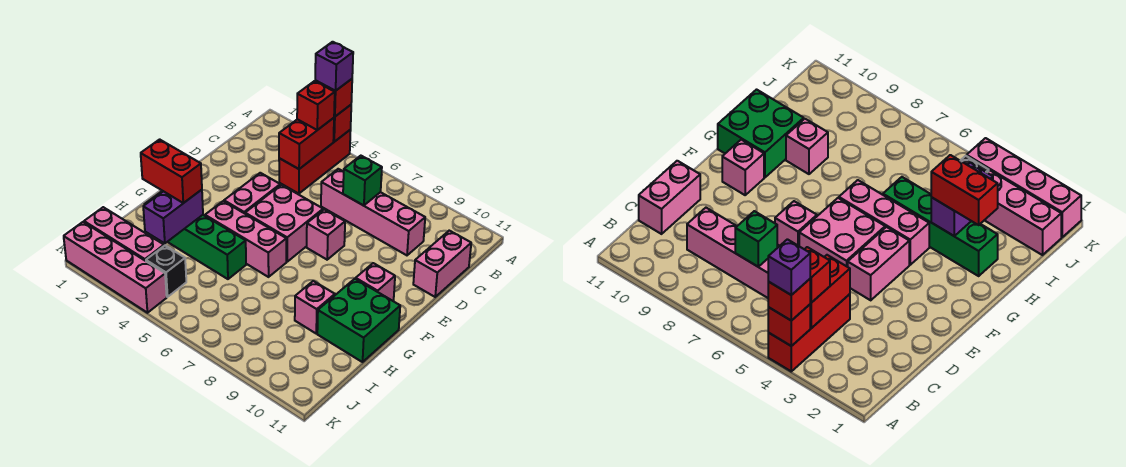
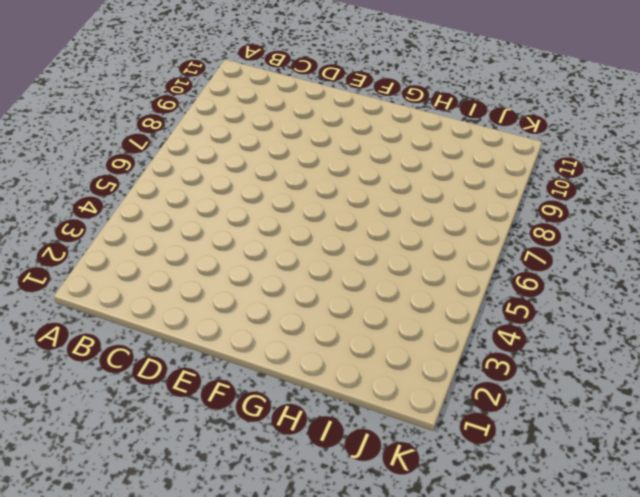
none -> red 1x3 brick [279,130,351,194]
none -> pink 1x4 brick [321,169,425,255]
none -> pink 1x2 brick [413,231,471,297]

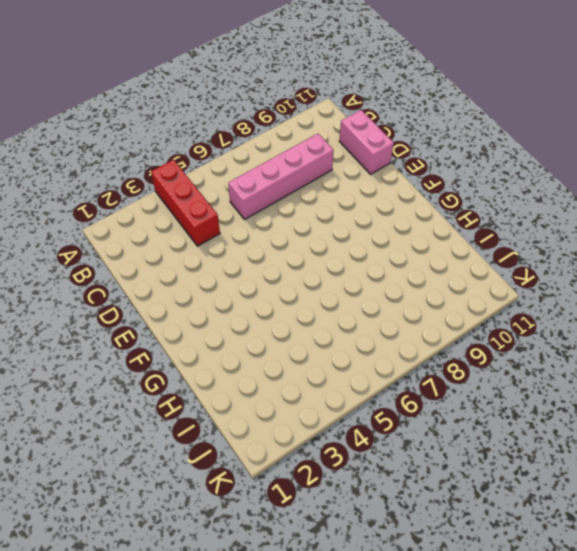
none -> pink 1x2 brick [224,173,280,214]
none -> pink 2x2 brick [245,185,323,262]
none -> pink 1x1 brick [307,209,345,260]

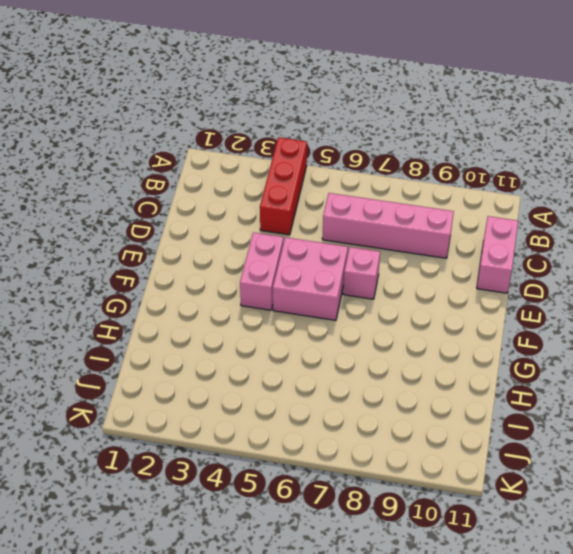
none -> pink 1x1 brick [356,263,395,301]
none -> pink 1x3 brick [205,201,286,277]
none -> green 2x2 brick [317,279,400,362]

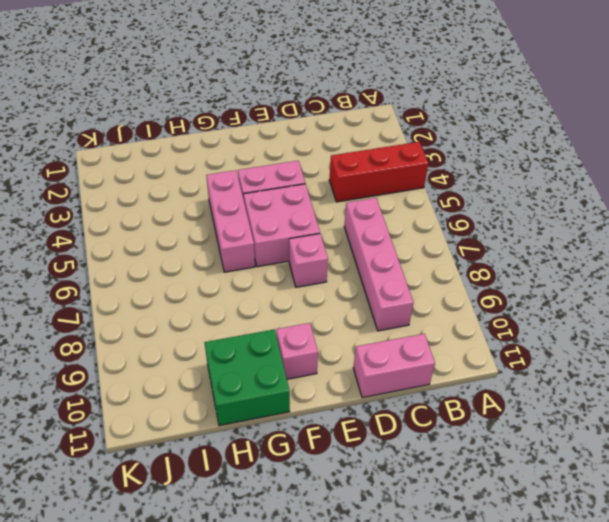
none -> green 1x4 brick [144,191,246,279]
none -> pink 1x1 brick [295,281,335,333]
none -> pink 1x3 brick [84,207,164,261]

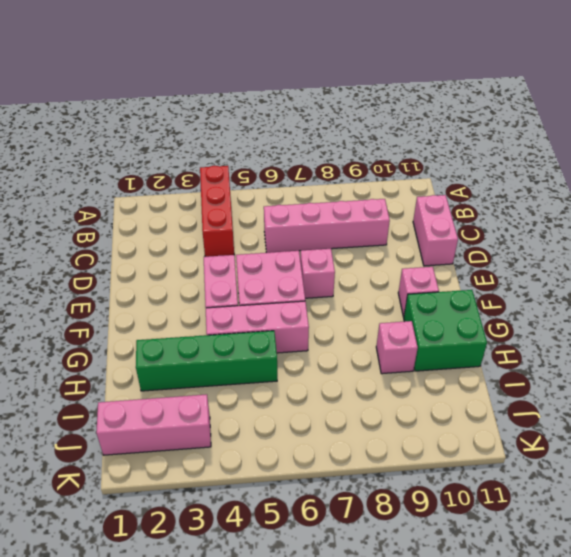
none -> black 1x1 brick [146,245,186,297]
none -> pink 1x4 brick [64,222,167,313]
none -> red 1x1 brick [333,105,351,142]

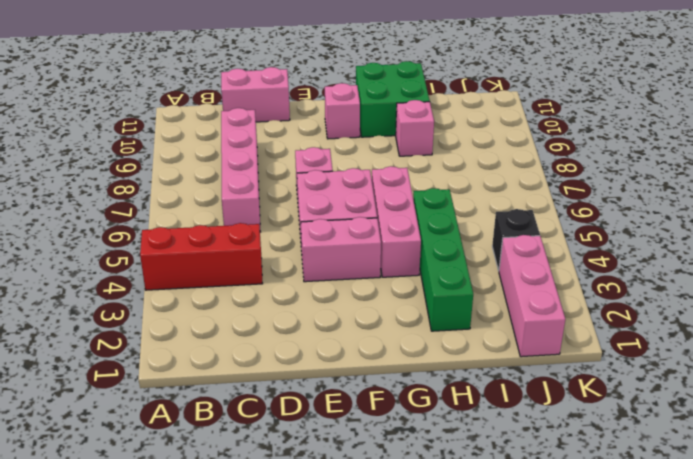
none -> pink 1x4 brick [64,222,167,313]
none -> red 1x1 brick [333,105,351,142]
none -> red 1x2 brick [279,118,334,169]

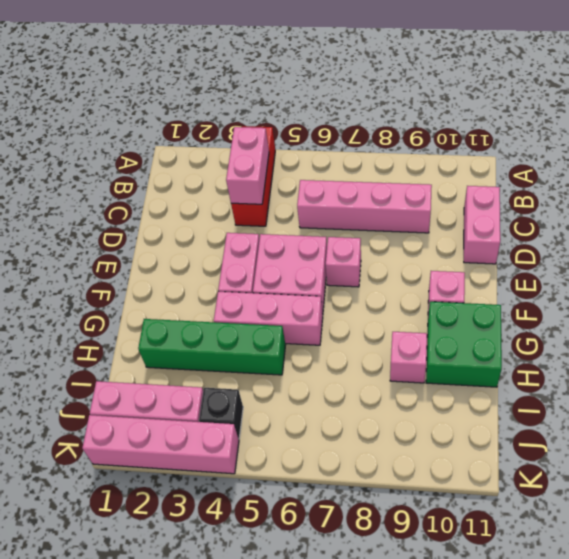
pink 1x2 brick [226,127,269,204] -> red 1x2 brick [279,118,334,169]
none -> red 1x1 brick [333,105,351,142]
none -> green 1x1 brick [343,156,382,206]
none -> purple 1x2 brick [143,190,203,243]

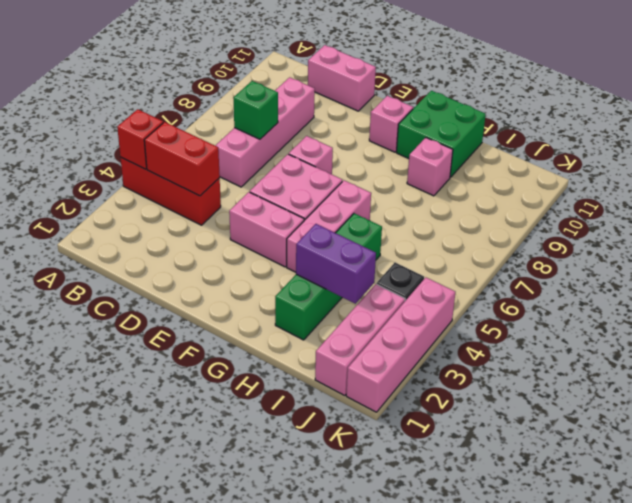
none -> red 1x1 brick [315,79,352,117]
none -> red 1x1 brick [297,81,335,130]
none -> red 1x2 brick [141,139,202,203]

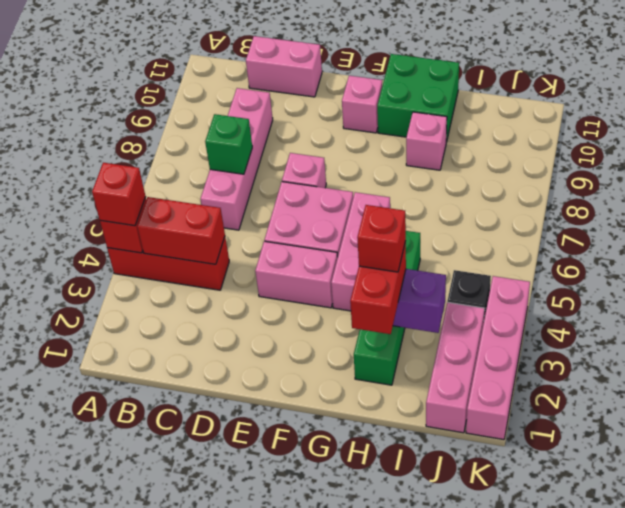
red 1x1 brick [357,205,406,272] -> red 1x1 brick moved to [297,81,335,130]
none -> purple 1x1 brick [315,42,353,91]

